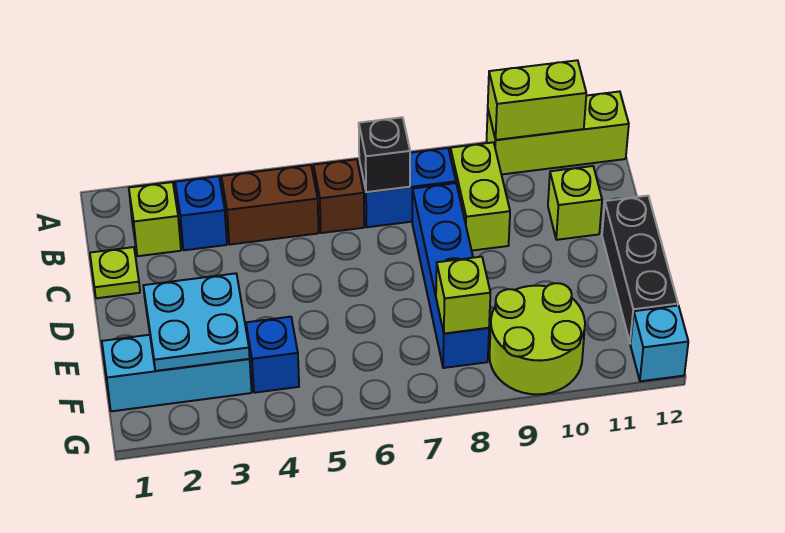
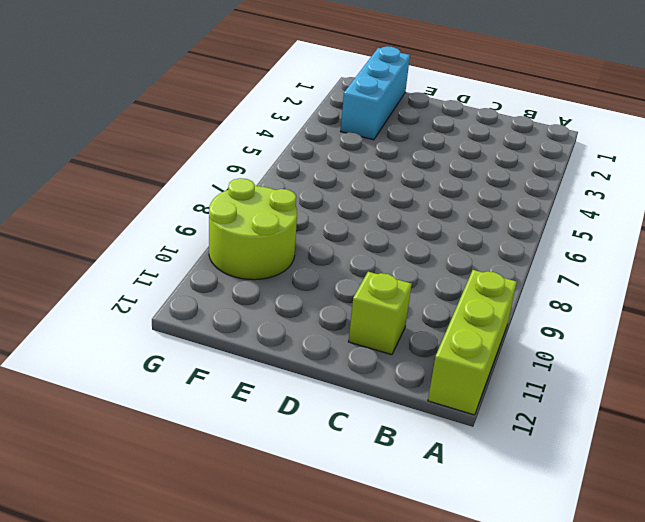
none -> lime 1x1 brick [129,182,181,256]
none -> blue 1x1 brick [175,176,227,250]
none -> brown 1x2 brick [221,165,319,245]

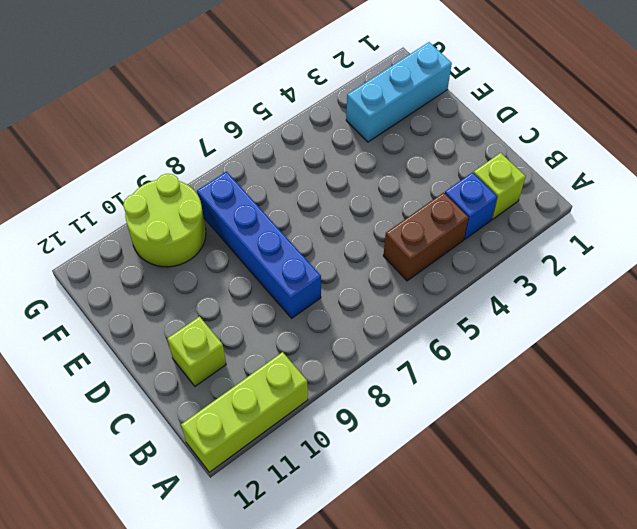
none -> brown 1x1 brick [313,159,364,233]
none -> blue 1x2 brick [359,148,456,227]
none -> lime 1x2 brick [450,142,510,251]

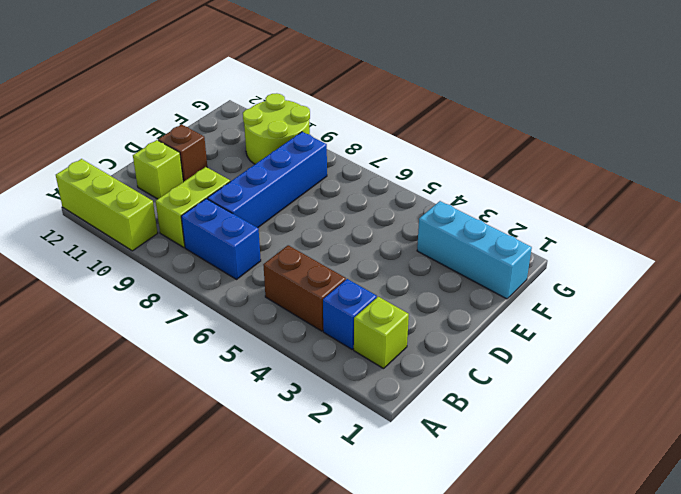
brown 1x1 brick [158,124,207,182] -> brown 1x1 brick moved to [313,159,364,233]
none -> lime 1x1 plate [90,247,140,298]
none -> black 1x3 brick [602,196,678,344]
none -> blue 1x1 brick [246,317,299,393]

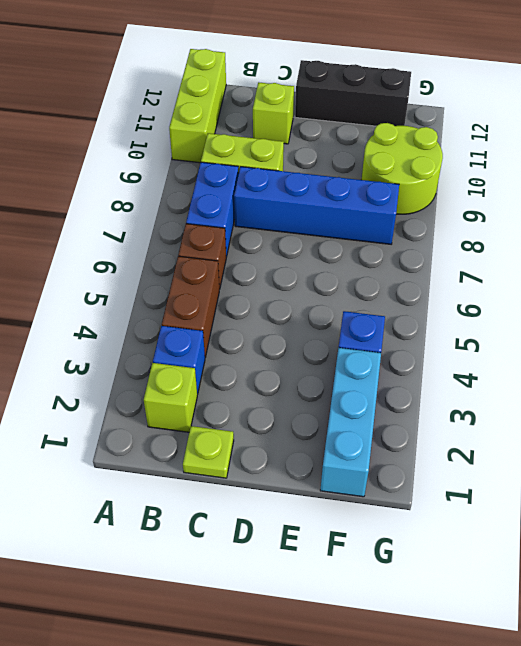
none -> cyan 1x1 brick [630,306,688,381]
none -> lime 1x2 brick [488,60,586,140]
none -> black 1x1 brick [359,117,410,192]

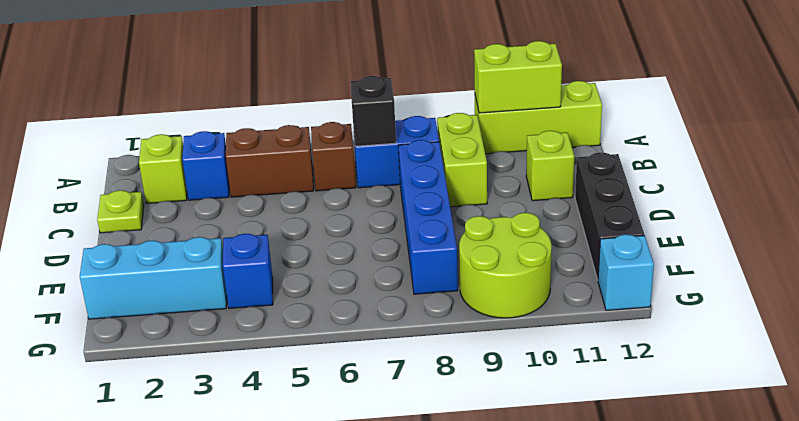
none -> cyan 2x2 plate [143,273,250,371]
none -> lime 1x1 brick [436,257,490,334]

